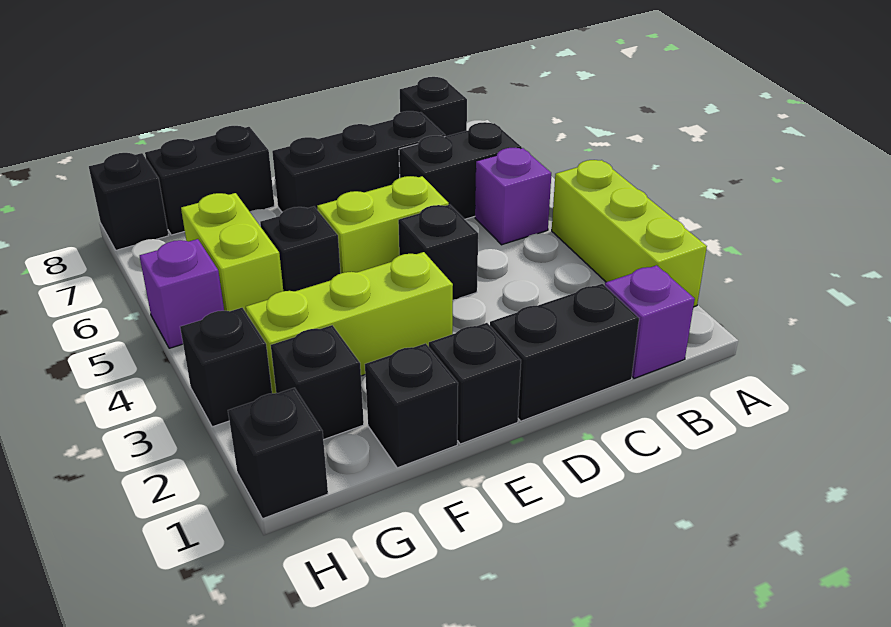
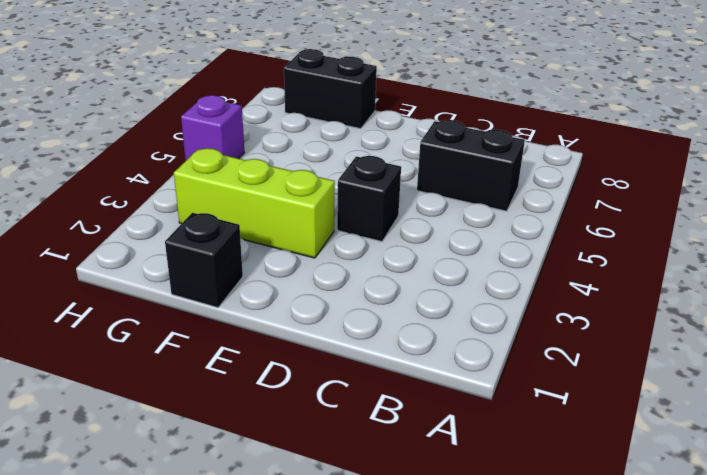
none -> lime 1x3 brick [552,160,707,307]
none -> purple 1x1 brick [605,265,695,378]
none -> purple 1x1 brick [475,148,551,245]

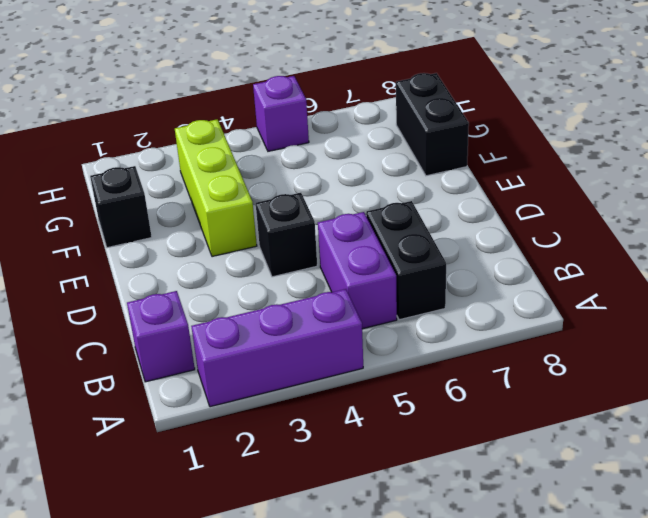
purple 1x3 brick [191,289,363,407] -> lime 1x3 brick [552,160,707,307]
purple 1x2 brick [318,212,397,329] -> purple 1x1 brick [475,148,551,245]
none -> black 1x1 brick [400,77,467,136]
none -> black 1x2 brick [490,284,639,421]
none -> black 1x3 brick [272,111,445,212]

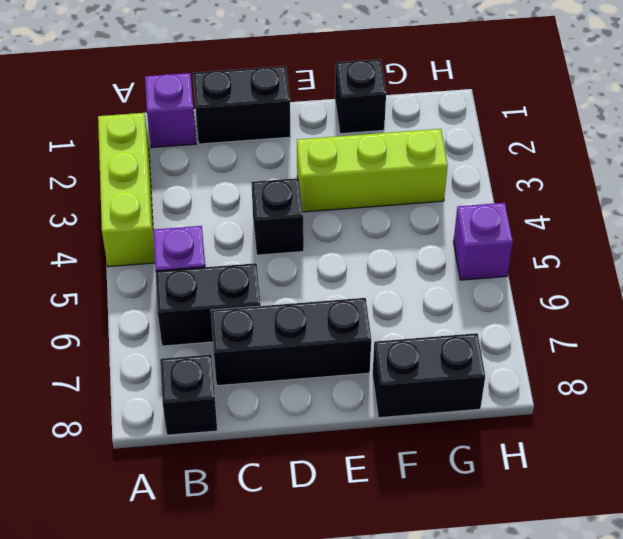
none -> lime 1x2 brick [317,176,449,273]
none -> black 1x1 brick [429,323,521,444]
none -> black 1x1 brick [260,207,341,291]

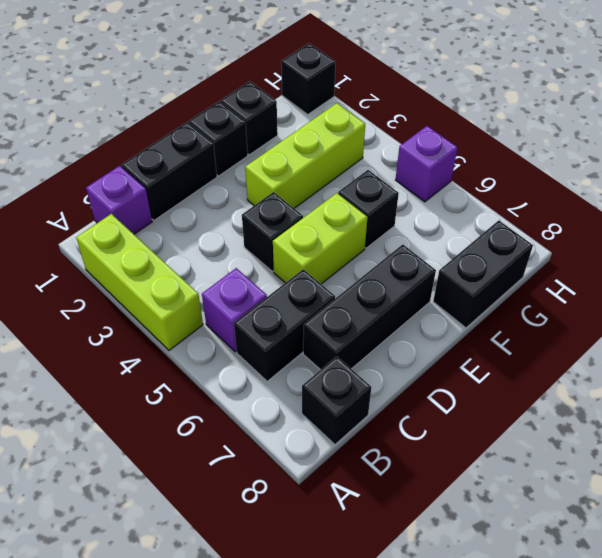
none -> black 1x1 brick [271,325,364,440]
none -> lime 1x2 brick [181,193,283,312]
none -> black 1x1 brick [180,308,272,427]

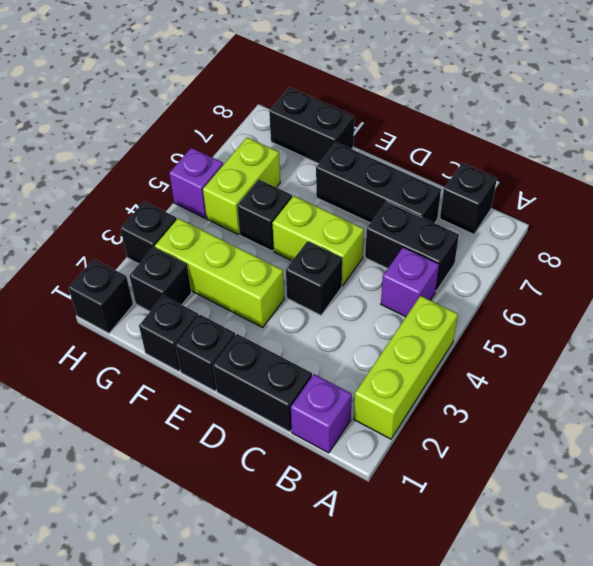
none -> black 1x1 brick [89,153,169,250]

